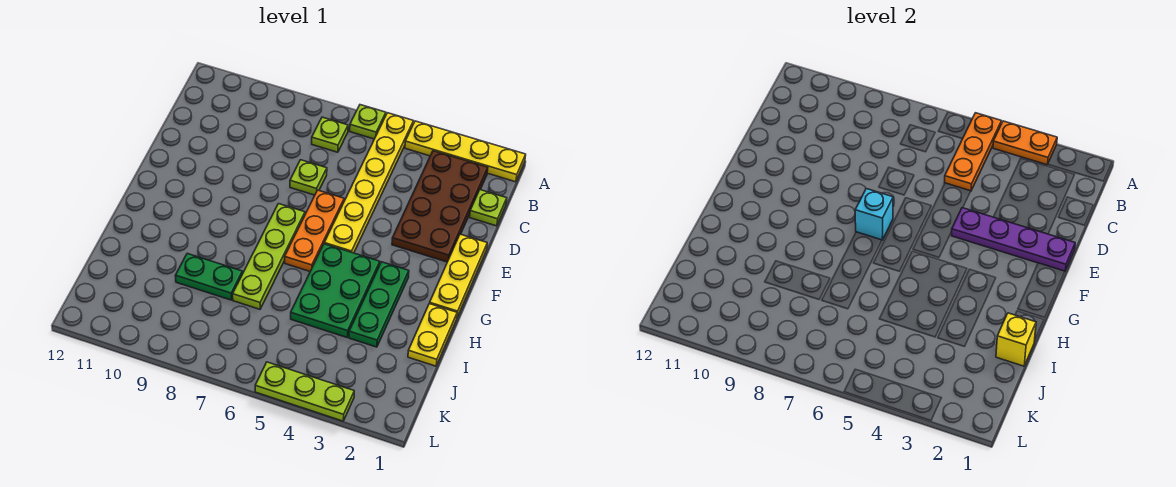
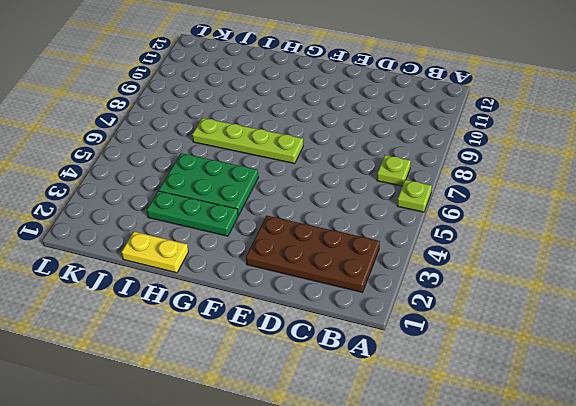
none -> yellow 1x4 plate [405,121,526,182]
none -> yellow 1x6 plate [324,113,414,253]
none -> lime 1x1 plate [470,190,507,226]

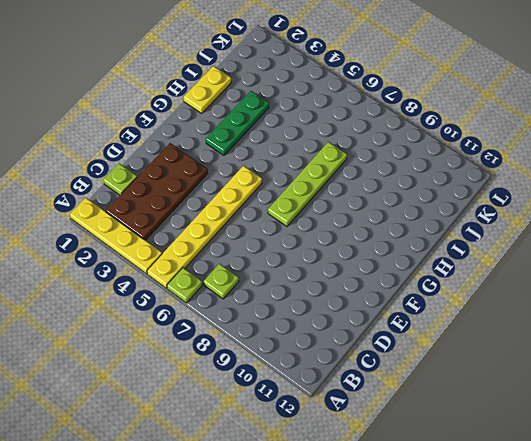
none -> lime 1x1 plate [290,160,327,195]
none -> yellow 1x3 plate [430,234,487,317]
none -> orange 1x3 plate [285,190,344,271]

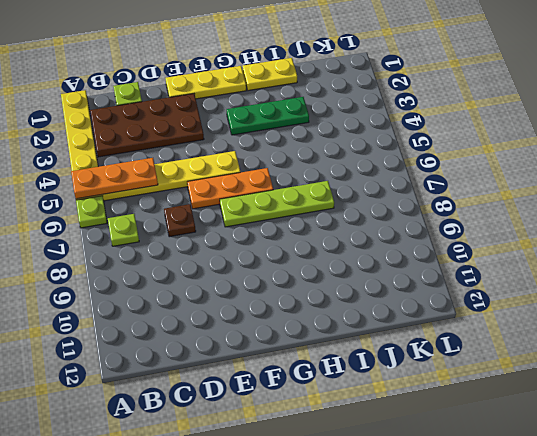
brown 1x1 plate [164,204,196,237] -> lime 1x1 plate [290,160,327,195]
none -> green 2x3 plate [291,244,380,337]
none -> green 1x2 plate [175,253,243,300]
none -> lime 1x3 plate [255,362,354,421]

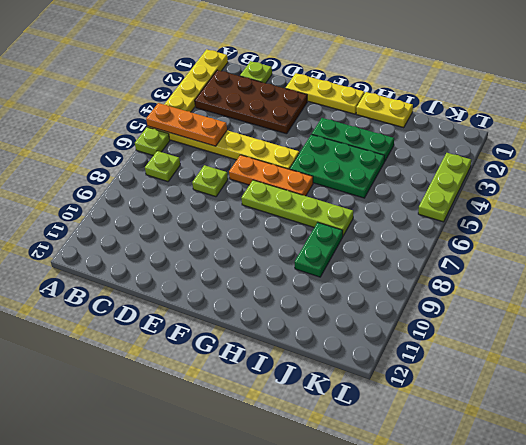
none -> orange 1x2 plate [993,121,1057,165]
none -> purple 1x4 plate [952,208,1075,271]
none -> cyan 1x1 brick [855,189,893,240]

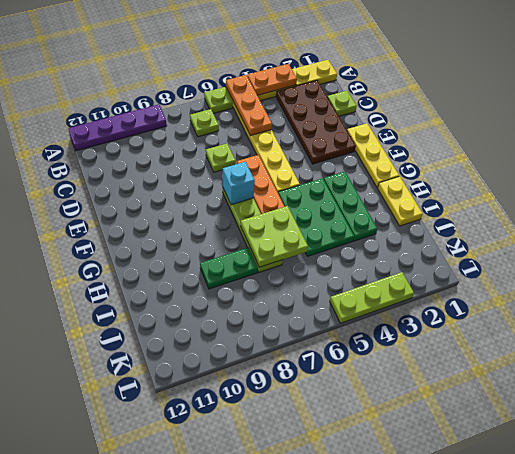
purple 1x4 plate [68,104,167,151] -> purple 1x4 plate moved to [952,208,1075,271]
lime 2x2 plate [241,206,308,267] -> none
none -> yellow 1x1 brick [996,313,1036,366]

